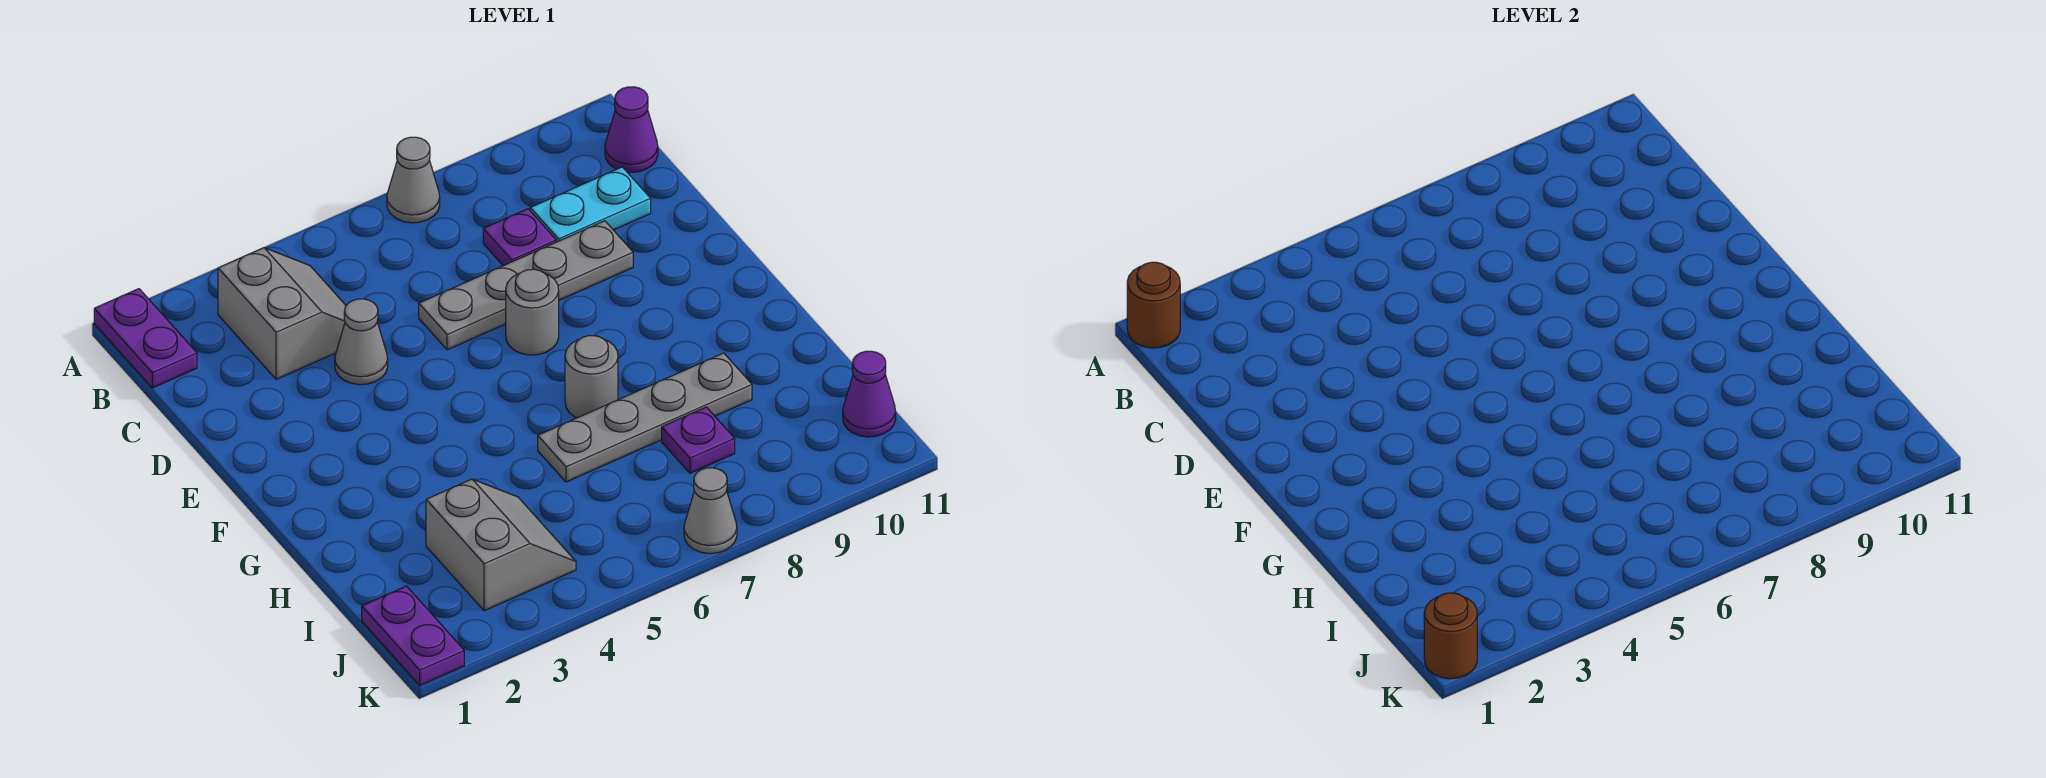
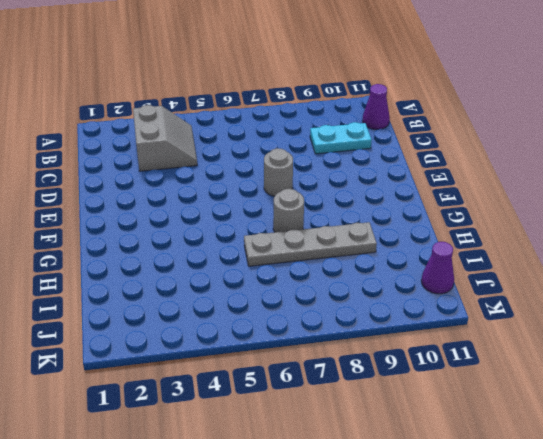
none -> purple 1x2 plate [94,289,197,388]
none -> grey 1x1 cone [387,137,440,223]
none -> purple 1x1 plate [483,209,556,266]

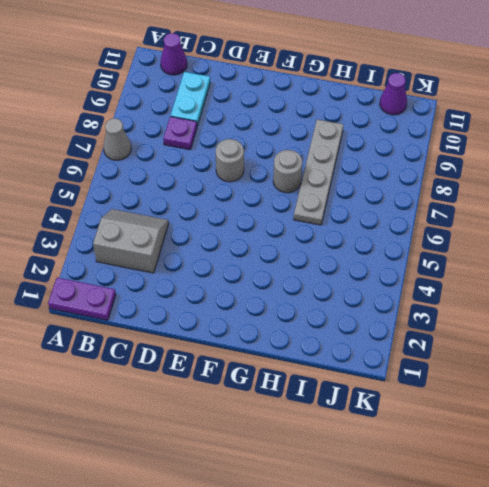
none -> grey 1x1 cone [335,299,388,385]
none -> grey 1x4 plate [419,221,633,350]
none -> grey 2x2 slope [426,479,576,611]

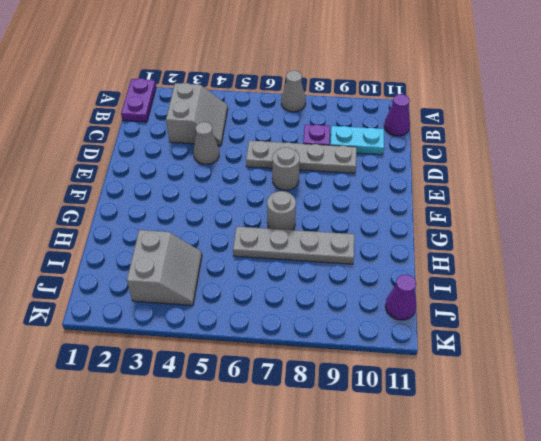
none -> purple 1x1 plate [662,407,735,473]
none -> purple 1x2 plate [362,586,464,685]
none -> grey 1x1 cone [684,468,737,553]

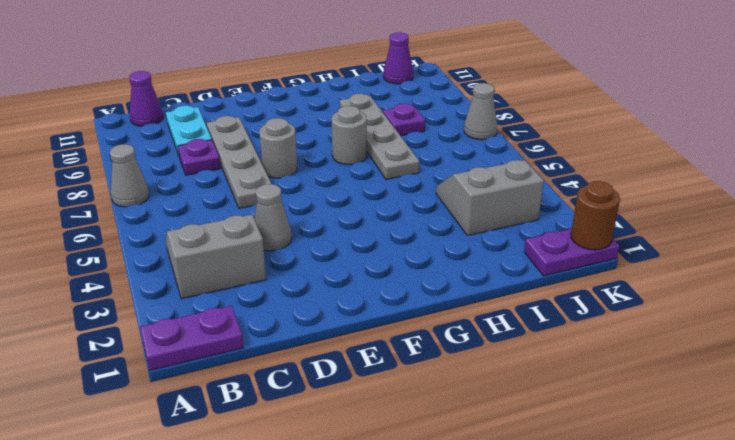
none -> brown 1x1 round brick [1127,262,1180,348]

